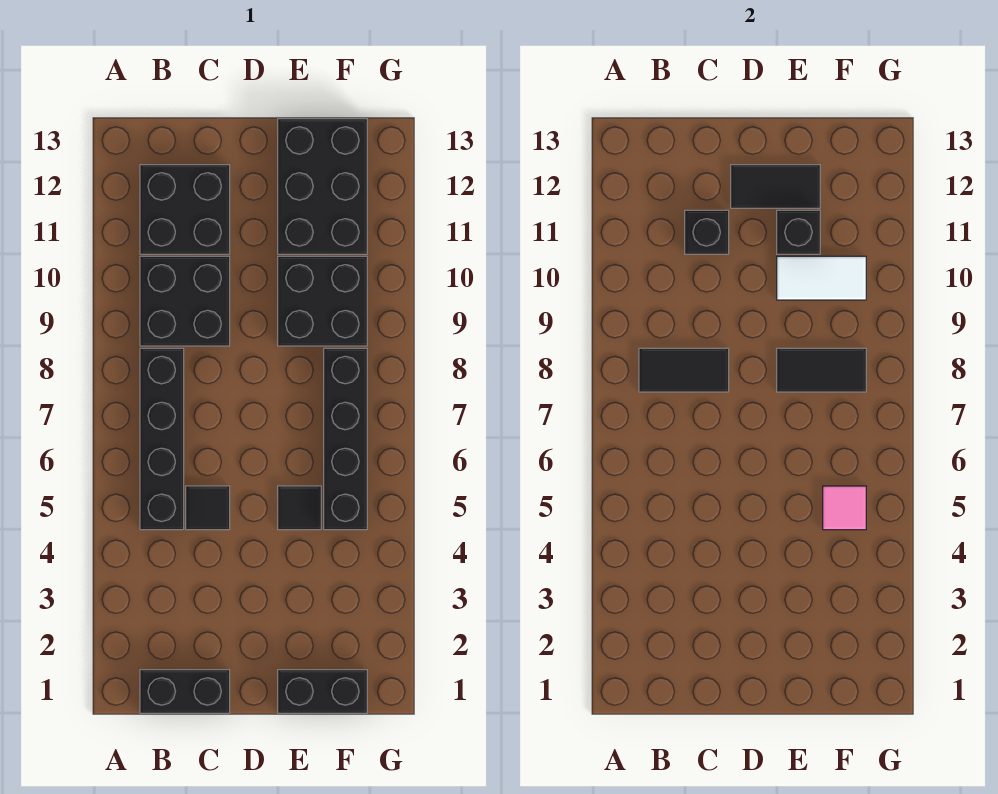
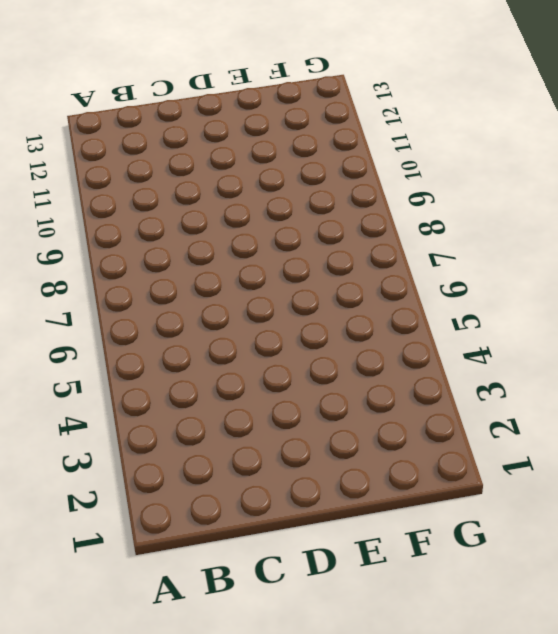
none -> black 1x2 brick [140,670,230,713]
none -> black 1x4 brick [140,348,184,530]
none -> black 2x2 brick [140,256,230,346]

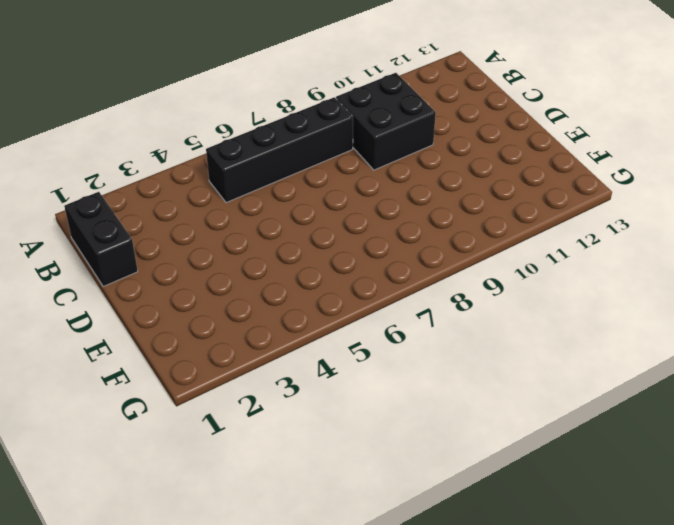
none -> black 2x2 brick [140,165,230,254]
none -> black 1x1 tile [186,486,230,530]
none -> black 1x2 brick [278,670,367,713]

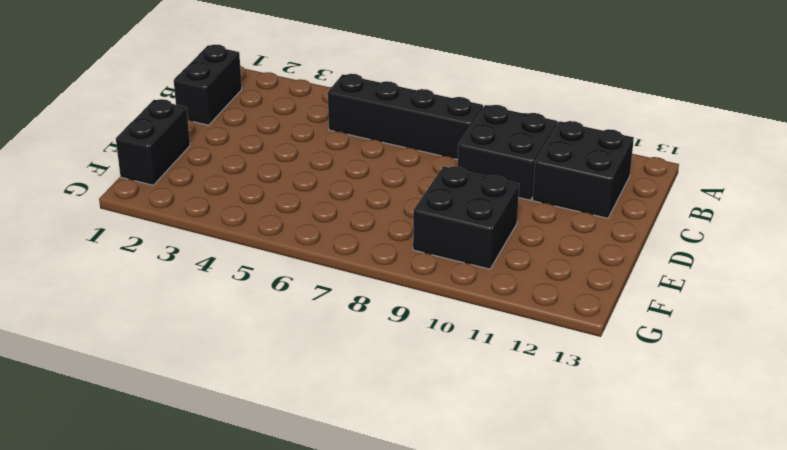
none -> black 1x1 tile [186,486,230,530]
none -> black 1x1 tile [278,486,321,530]
none -> black 2x3 brick [278,119,367,254]

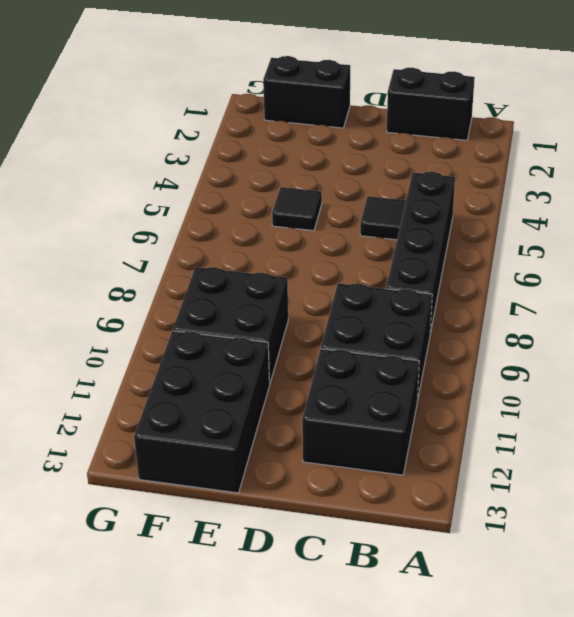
none -> black 1x4 brick [324,348,367,530]
none -> black 1x2 tile [639,348,729,392]
none -> black 1x1 brick [685,210,729,254]

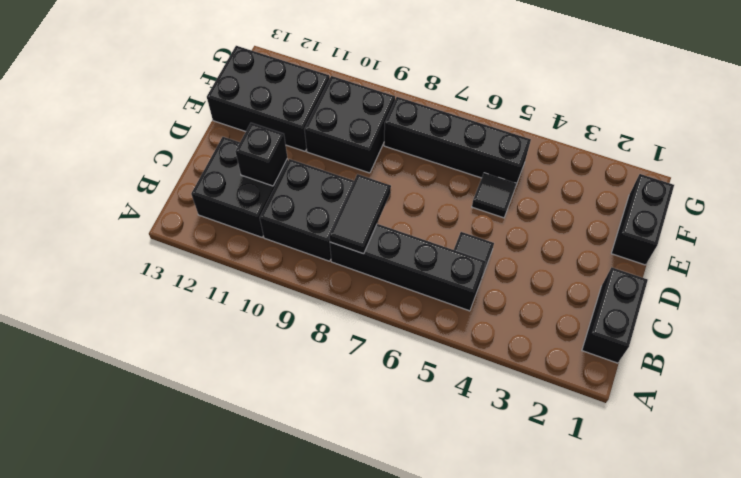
none -> black 1x2 tile [731,165,820,208]
none -> black 1x2 tile [777,348,866,392]
none -> white 1x2 tile [777,256,866,300]

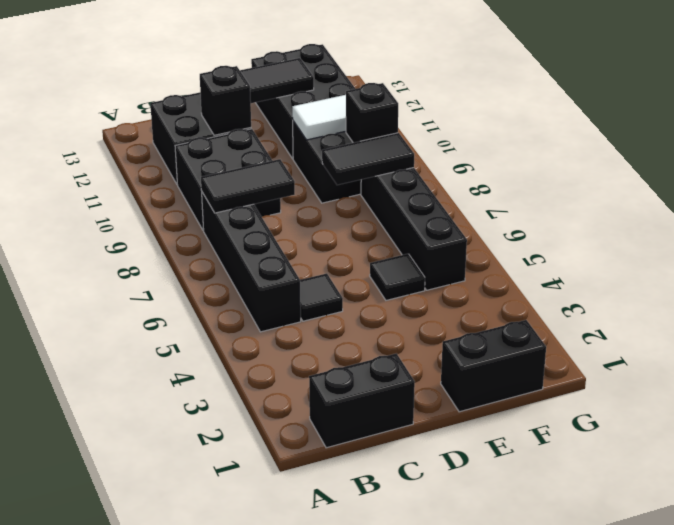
black 1x1 brick [346,83,398,143] -> black 1x1 brick moved to [777,210,820,254]
none -> pink 1x1 tile [823,486,866,530]

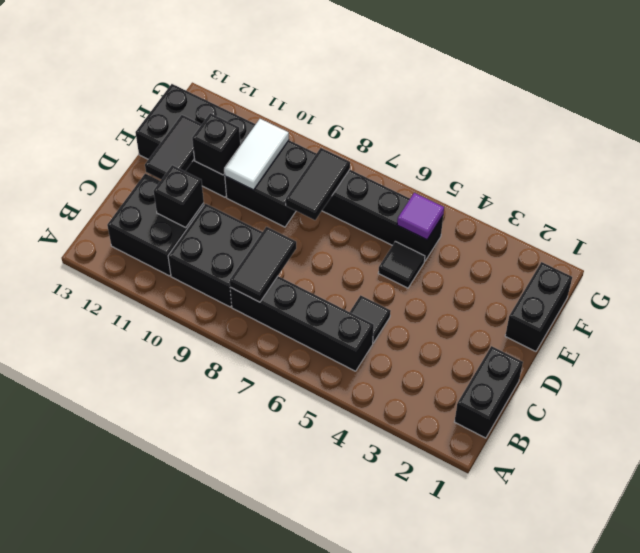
purple 1x1 tile [397,193,444,240] -> pink 1x1 tile [823,486,866,530]

